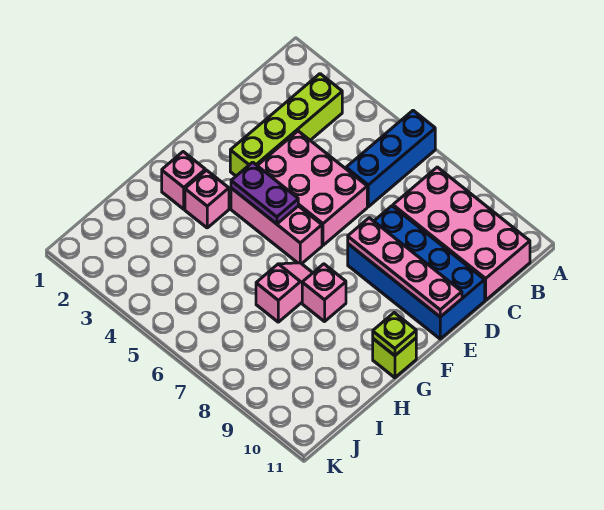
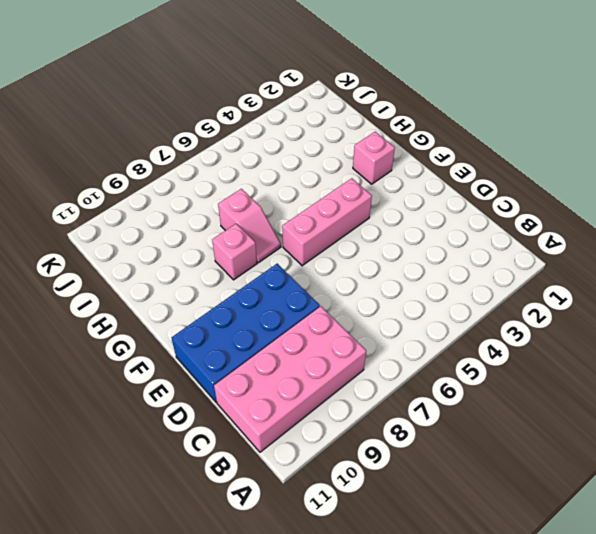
none -> blue 1x3 brick [346,111,435,207]
none -> lime 1x4 brick [230,74,342,176]
none -> pink 2x3 brick [257,131,367,245]

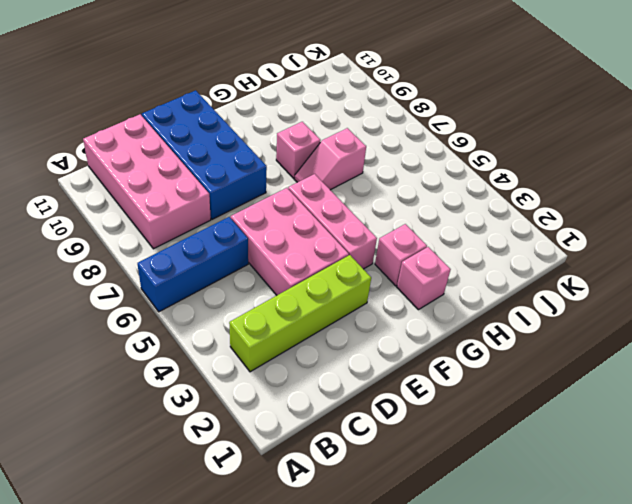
none -> lime 1x1 brick [373,338,416,378]
none -> pink 1x4 plate [348,218,462,317]
none -> purple 1x2 plate [231,162,298,224]

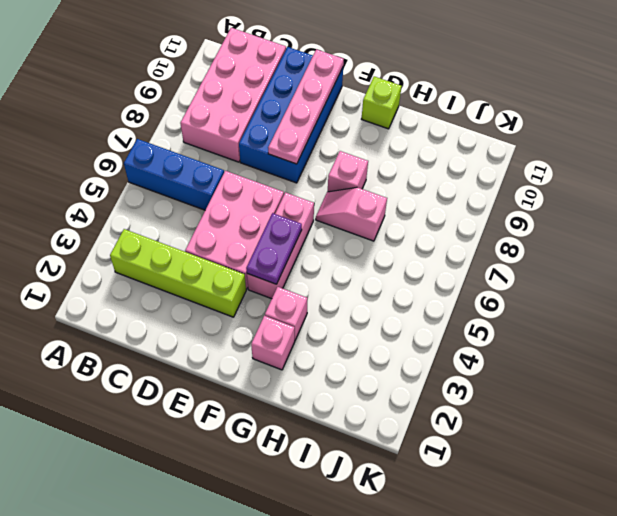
none -> lime 1x1 plate [373,313,416,356]

